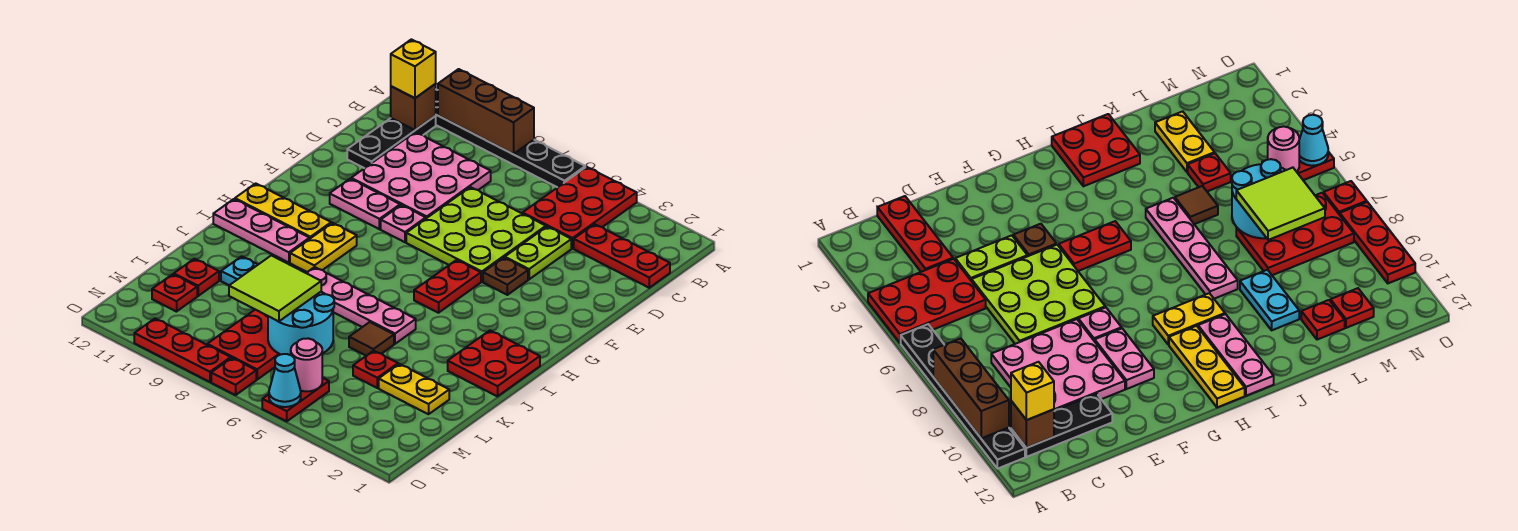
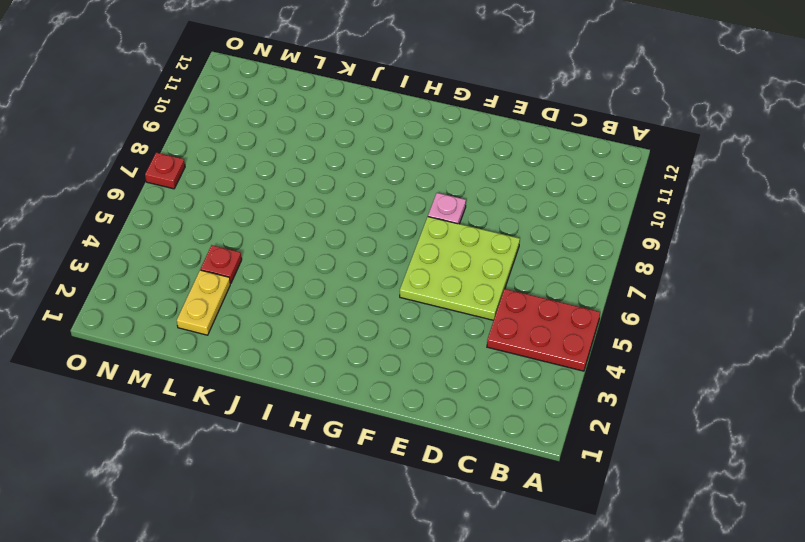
none -> black 1x6 plate [436,90,585,187]
none -> black 1x3 plate [347,116,436,168]
none -> red 1x3 plate [574,224,670,288]
none -> pink 3x3 plate [351,132,491,218]

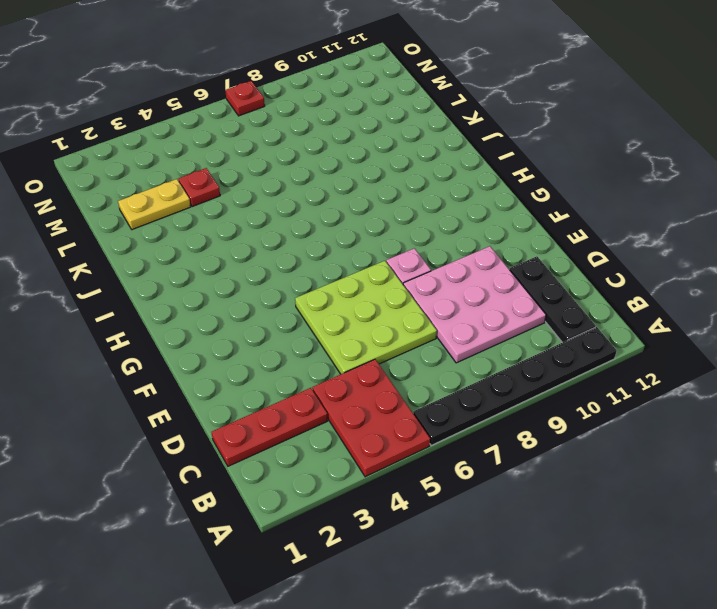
none -> lime 1x2 plate [505,227,571,279]
none -> brown 1x1 plate [483,258,528,295]
none -> pink 1x2 plate [330,179,400,229]
none -> red 1x2 plate [414,260,481,313]

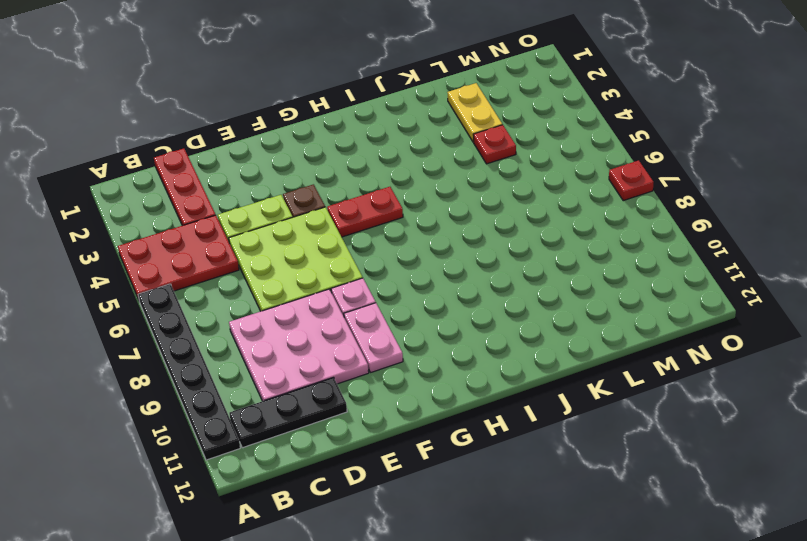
none -> yellow 1x2 plate [290,223,357,272]
none -> yellow 1x3 plate [235,183,331,239]
none -> red 2x2 plate [448,331,540,396]
none -> pink 1x3 plate [213,199,309,263]

